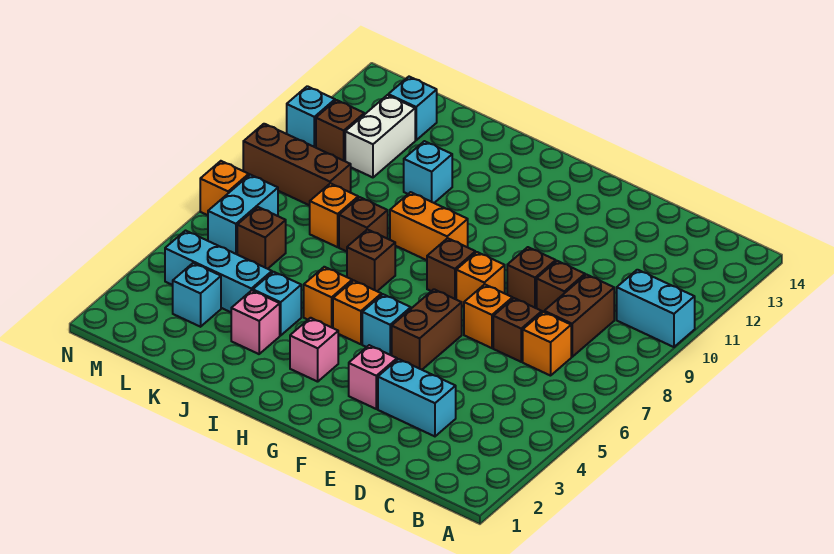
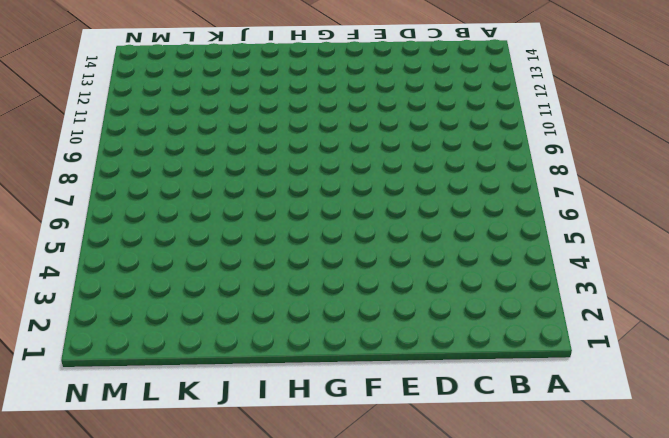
none -> cyan 1x2 brick [617,270,695,347]
none -> orange 1x1 brick [523,312,571,376]
none -> brown 1x2 brick [544,275,614,357]
none -> cyan 1x2 brick [378,359,456,436]

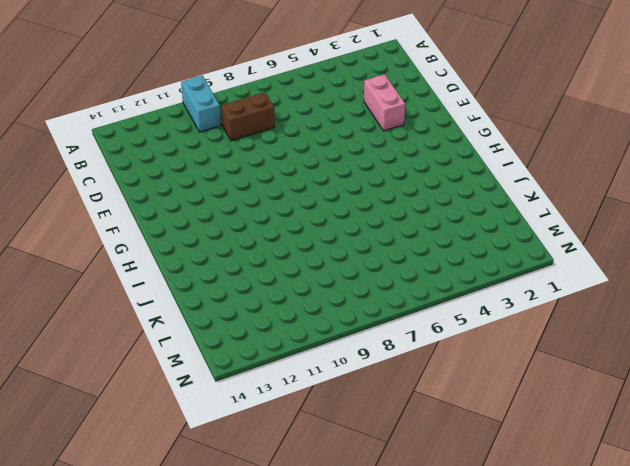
pink 1x2 brick [364,74,405,131] -> cyan 1x2 brick [378,359,456,436]
none -> orange 1x1 brick [523,312,571,376]
none -> brown 1x1 brick [493,298,542,362]
none -> brown 1x1 brick [537,261,585,312]
none -> orange 1x1 brick [464,284,513,348]

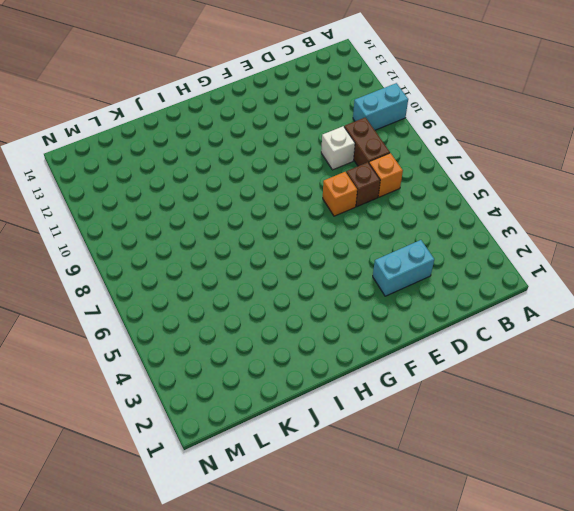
white 1x1 brick [321,126,355,170] -> brown 1x1 brick [537,261,585,312]
none -> brown 1x1 brick [507,247,556,308]
none -> pink 1x1 brick [349,345,397,409]
none -> brown 1x2 brick [392,289,462,370]
none -> orange 1x1 brick [456,252,505,306]

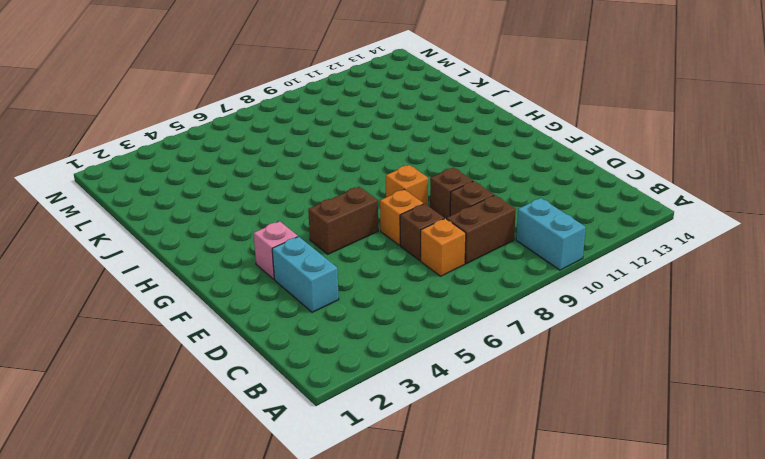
none -> cyan 1x1 brick [362,294,411,355]
none -> brown 1x1 brick [427,238,475,299]
none -> pink 1x1 brick [290,318,338,382]
none -> orange 1x1 brick [333,280,381,344]

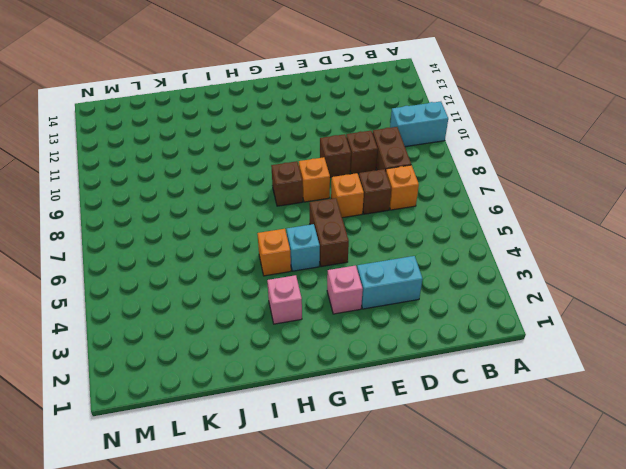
none -> orange 1x2 brick [390,192,468,260]
none -> orange 1x1 brick [304,267,352,328]
none -> brown 1x1 brick [347,230,395,291]
none -> pink 1x1 brick [231,290,280,354]

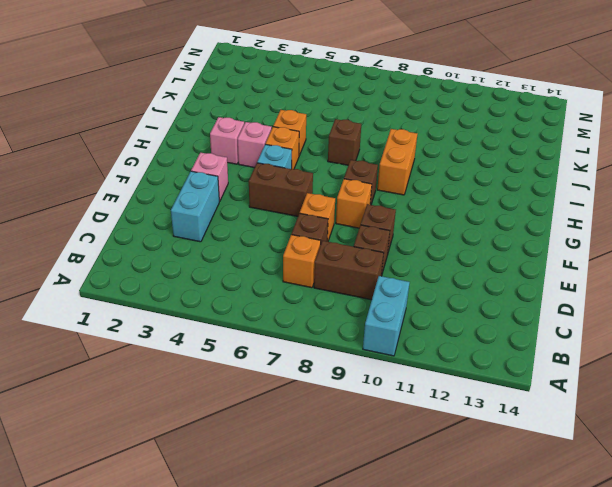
pink 1x1 brick [238,122,272,168] -> pink 1x1 brick moved to [231,290,280,354]
none -> cyan 1x1 brick [253,272,301,335]
none -> brown 1x1 brick [339,197,388,252]
none -> cyan 1x1 brick [404,141,452,203]
none -> cyan 1x3 brick [165,231,272,312]

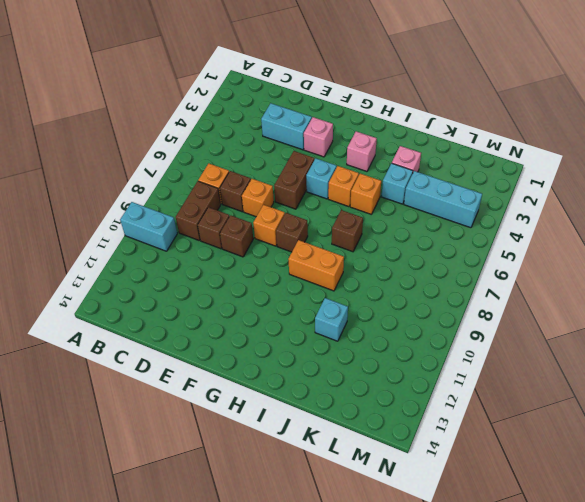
none -> brown 1x1 brick [339,197,388,252]
none -> orange 1x1 brick [310,183,358,247]
none -> cyan 1x1 brick [173,263,221,327]
none -> brown 1x1 brick [237,207,286,269]

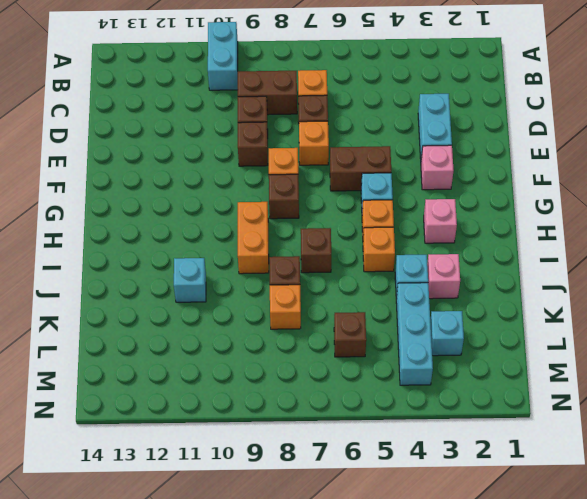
none -> brown 1x3 brick [243,124,351,205]
none -> white 1x2 brick [345,95,415,177]
none -> cyan 1x1 brick [388,77,437,140]
none -> cyan 1x2 brick [208,175,278,254]

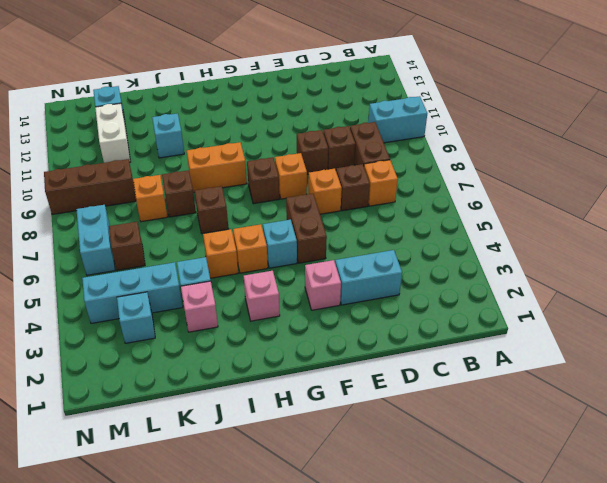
none -> brown 1x1 brick [316,100,364,161]
none -> orange 1x1 brick [200,161,249,215]
none -> cyan 1x1 brick [287,86,335,148]

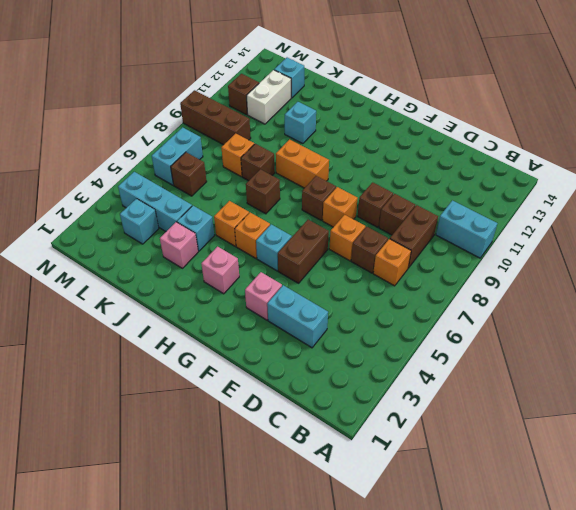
none -> orange 1x1 brick [200,161,249,215]
none -> cyan 1x1 brick [287,86,335,148]

